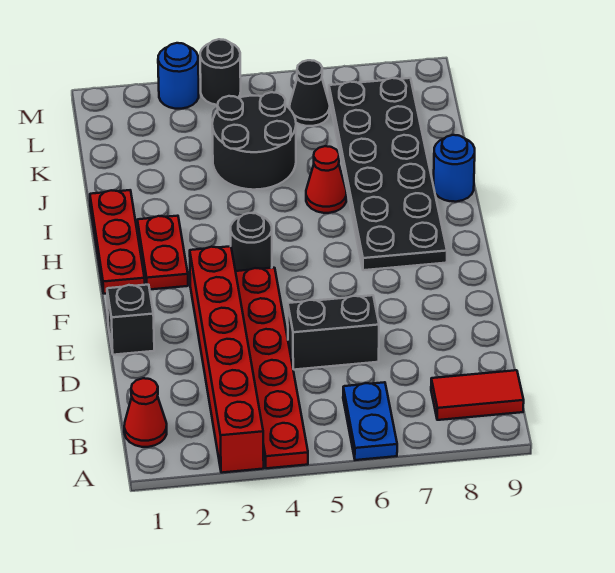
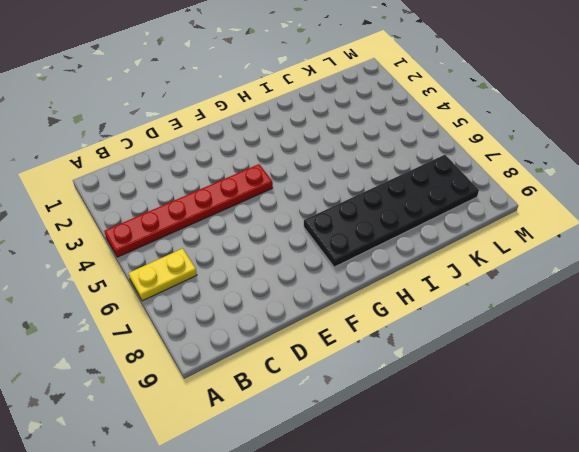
yellow 1x2 plate [128,248,197,301] -> blue 1x2 plate [343,382,397,460]
none -> red 1x6 brick [190,246,264,473]
none -> red 1x1 cone [124,378,167,447]
none -> red 1x2 tile [431,370,524,420]

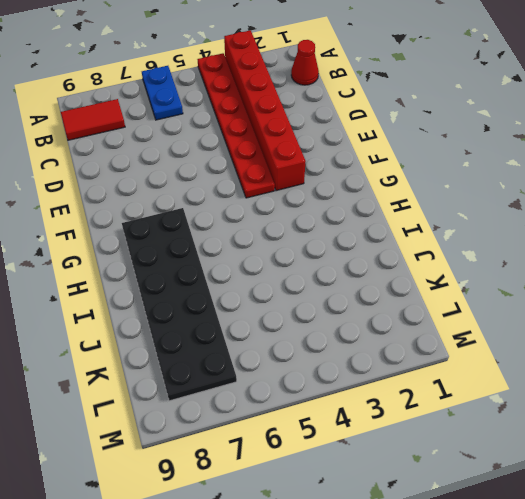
none -> black 1x2 brick [288,295,379,370]
none -> black 1x1 brick [107,285,154,355]
none -> red 1x3 plate [90,190,145,294]

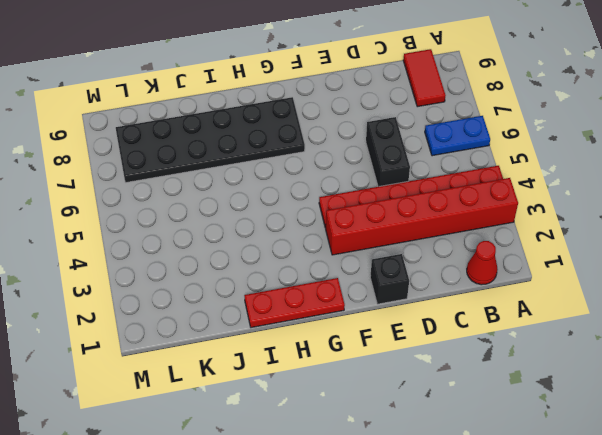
none -> red 1x2 plate [137,216,188,289]
none -> black 1x1 round brick [231,213,272,271]
none -> red 1x1 cone [306,146,347,213]

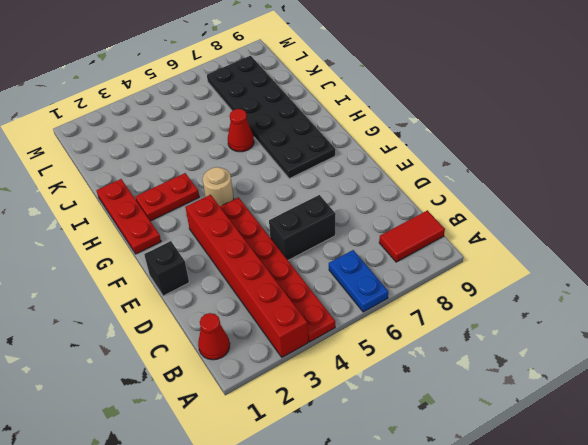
tan 1x1 round brick [203,167,234,206] -> black 1x1 round brick [231,213,272,271]
red 1x2 plate [135,173,199,221] -> red 1x2 plate turned to [137,216,188,289]
none -> blue 1x1 round brick [433,135,475,202]
none -> black 2x2 round brick [212,92,296,190]
none -> black 1x1 cone [290,60,330,126]

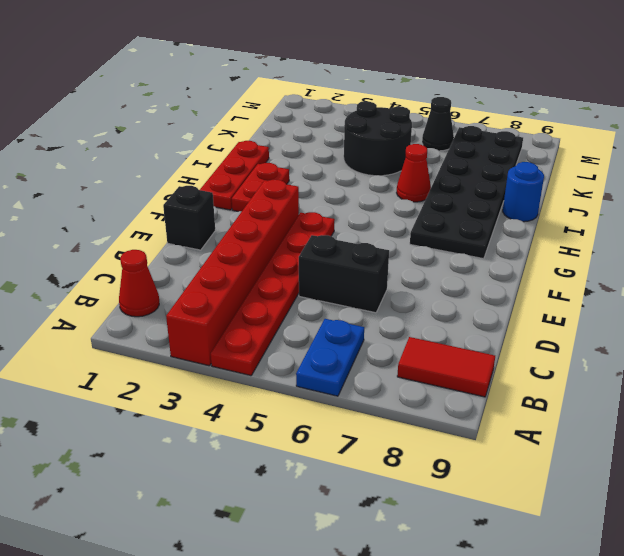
none -> black 1x1 round brick [231,213,272,271]
none -> blue 1x1 round brick [158,43,199,109]
none -> black 1x1 round brick [200,39,241,105]

